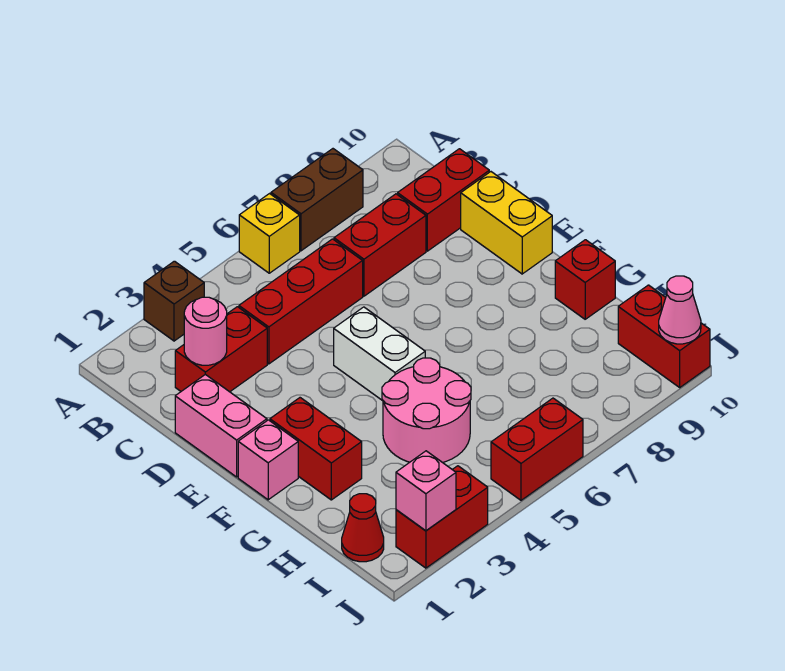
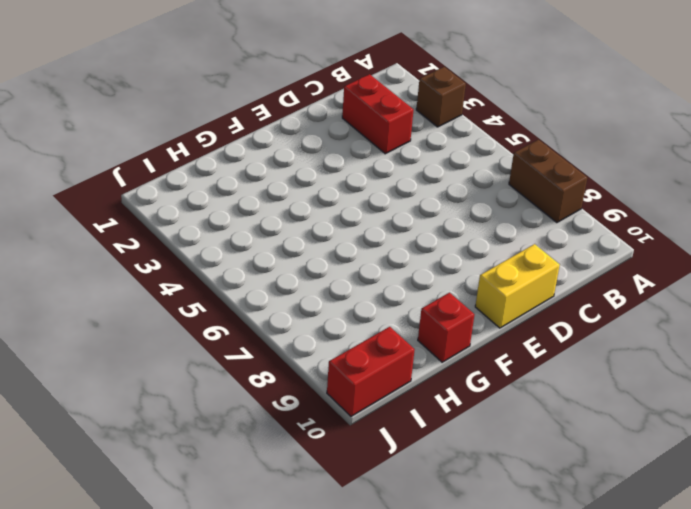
none -> yellow 1x1 brick [239,194,300,273]
none -> red 1x3 brick [239,239,363,364]
none -> red 1x2 brick [334,194,426,296]

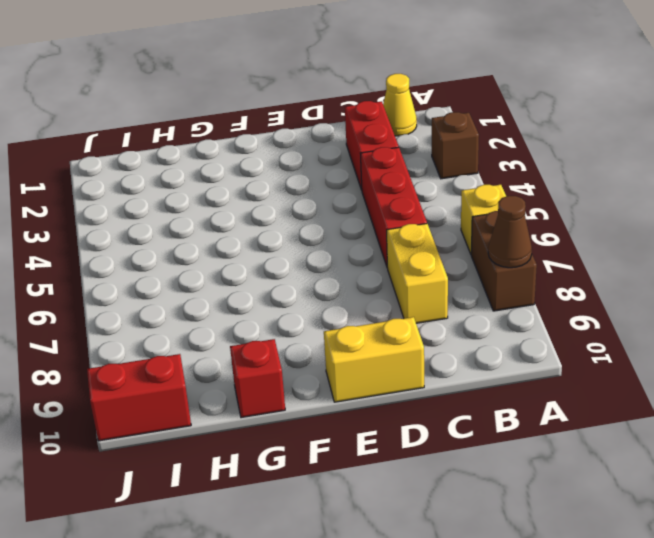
brown 1x1 cone [488,196,532,268] -> none
yellow 1x1 cone [383,74,417,136] -> none
yellow 1x2 brick [387,224,448,323] -> red 1x2 brick [334,194,426,296]
none -> red 1x2 brick [398,149,489,251]
none -> pink 1x2 brick [175,374,267,477]
none -> white 1x2 brick [334,307,425,401]

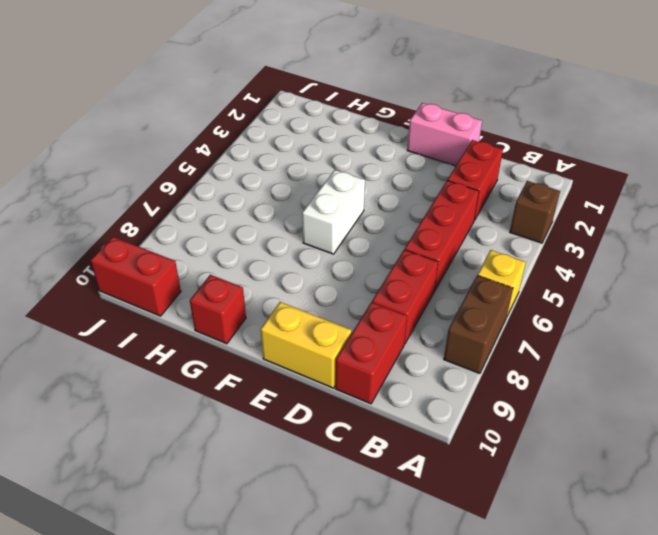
white 1x2 brick [302,170,365,254] -> white 1x2 brick turned to [334,307,425,401]
none -> pink 1x1 brick [238,420,298,500]
none -> red 1x2 brick [270,398,362,500]
none -> pink 2x2 round brick [382,358,471,463]

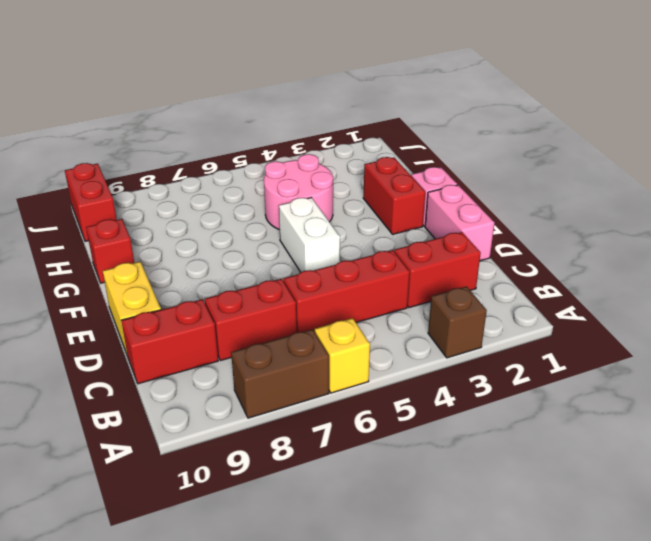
none -> red 1x1 cone [342,494,384,562]
none -> red 1x2 brick [396,466,488,568]
none -> red 1x2 brick [491,398,583,500]

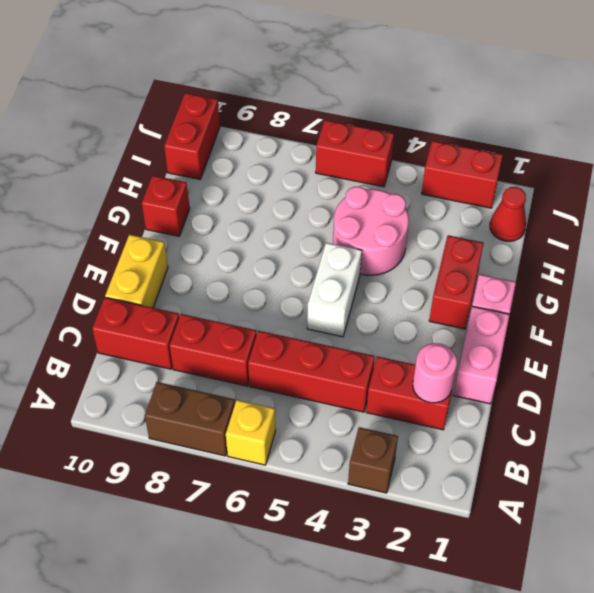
none -> pink 1x1 brick [396,451,456,531]
none -> pink 1x1 cone [659,276,701,344]

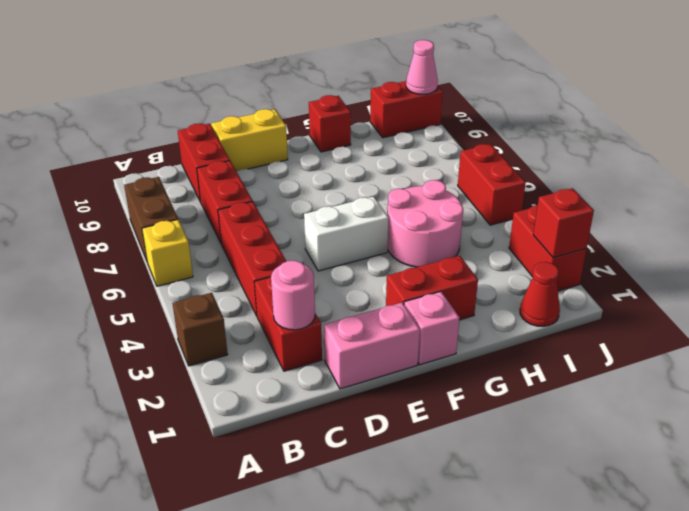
red 1x1 brick [533,188,594,258] -> pink 1x1 brick [396,451,456,531]

